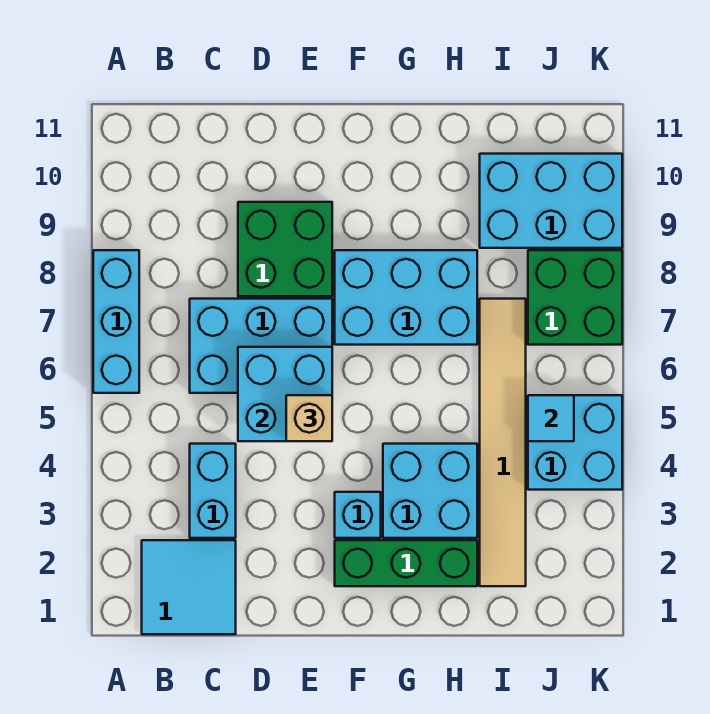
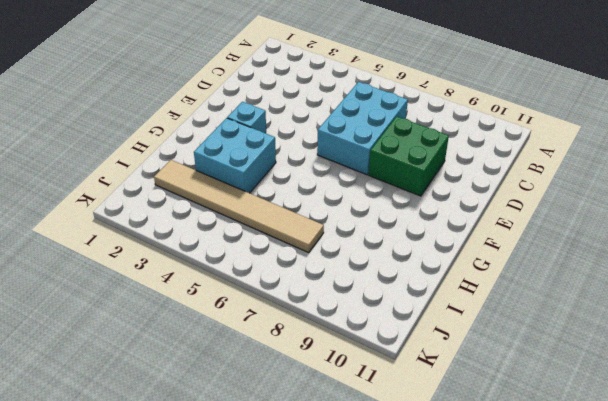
none -> cyan 1x3 brick [93,250,139,393]
none -> cyan 2x2 tile [142,540,236,634]
none -> cyan 1x2 brick [190,444,236,538]

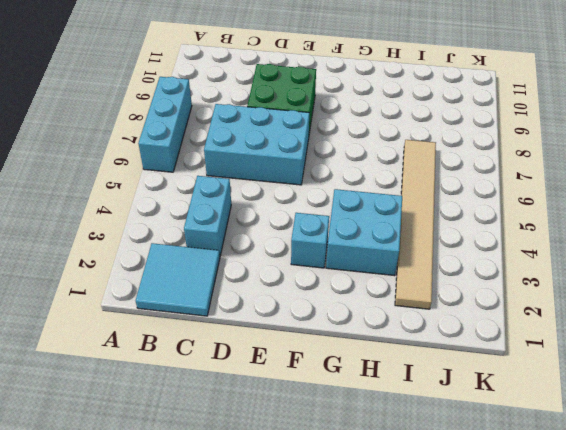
none -> green 1x3 brick [335,540,477,586]
none -> cyan 2x3 brick [335,250,477,345]
none -> cyan 2x3 brick [480,154,622,248]

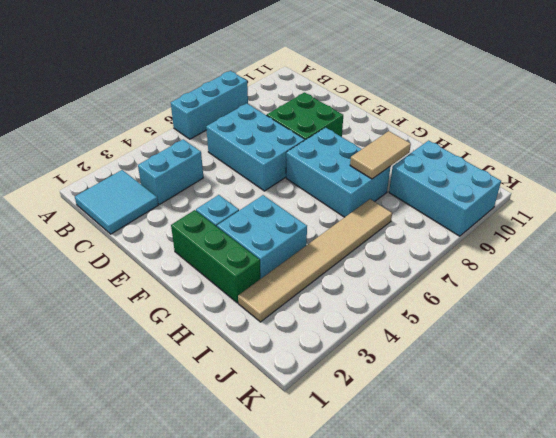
tan 1x2 tile [350,131,411,179] -> none
none -> cyan 2x2 brick [528,395,622,490]
none -> green 2x2 brick [528,250,622,345]
none -> cyan 2x2 brick [238,347,332,441]

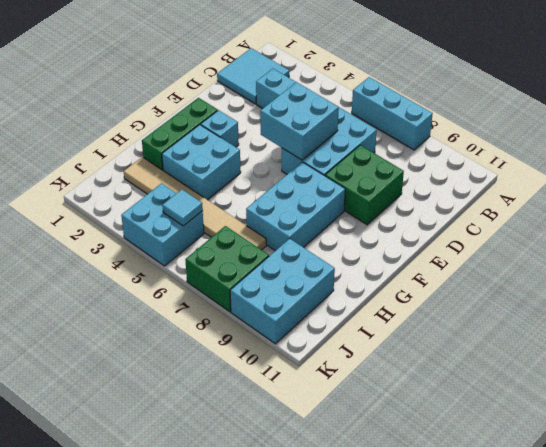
none -> tan 1x1 brick [286,395,332,441]

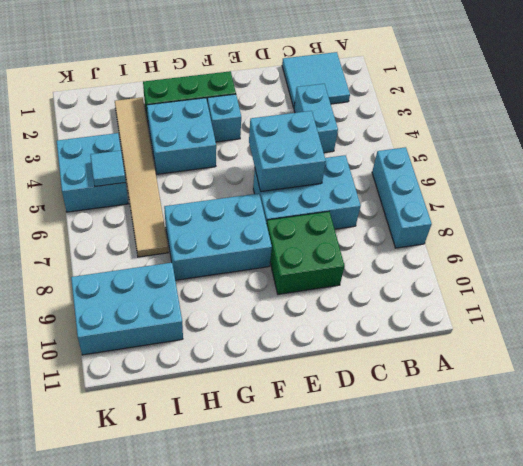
none -> green 2x2 brick [528,250,622,345]
none -> tan 1x1 brick [286,395,332,441]

